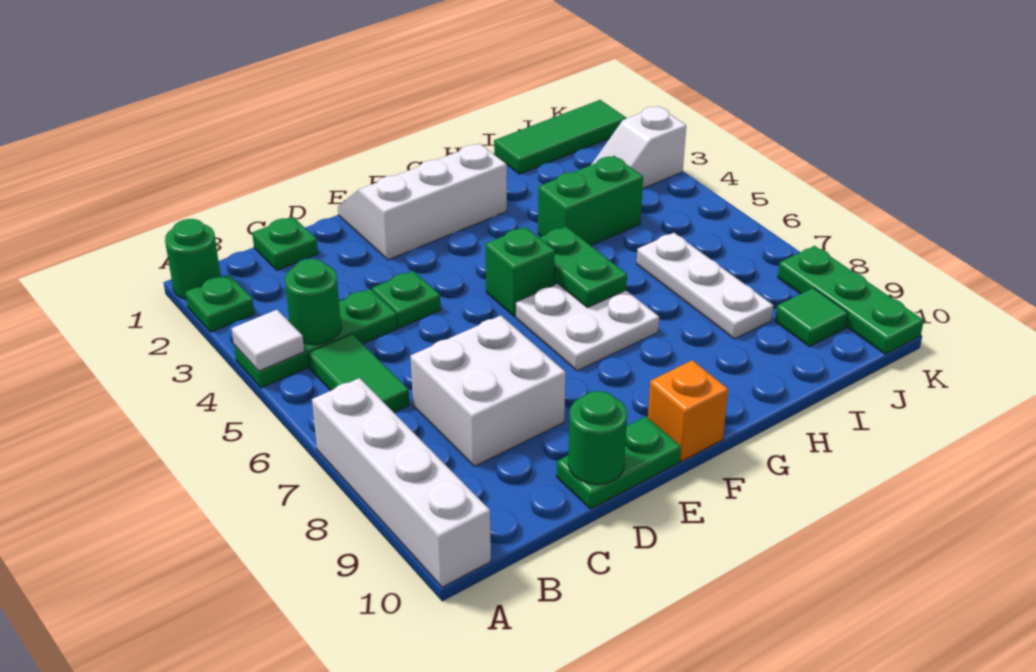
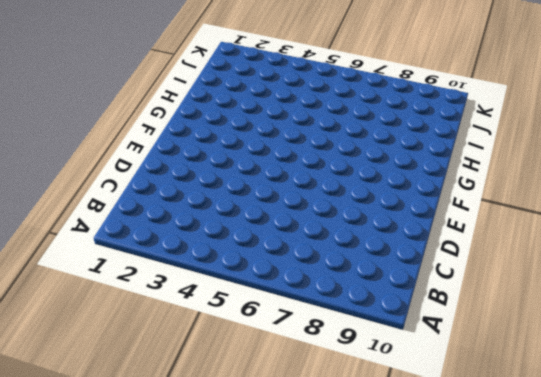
none -> green 1x1 round brick [165,219,221,299]
none -> green 1x1 plate [185,275,254,332]
none -> green 1x3 plate [234,289,397,388]

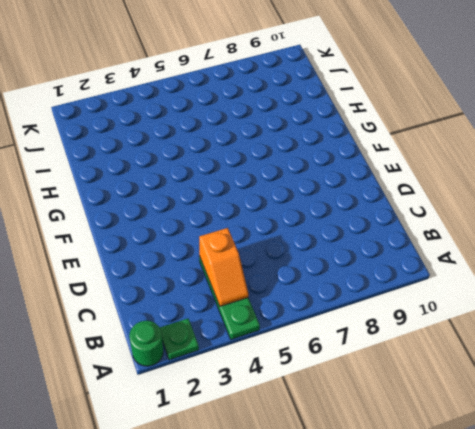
orange 1x2 slope [199,228,249,306] -> green 1x1 round brick [285,259,341,344]
none -> white 1x4 brick [312,378,491,587]
none -> green 1x2 tile [308,334,409,412]
none -> green 1x1 plate [252,217,318,270]

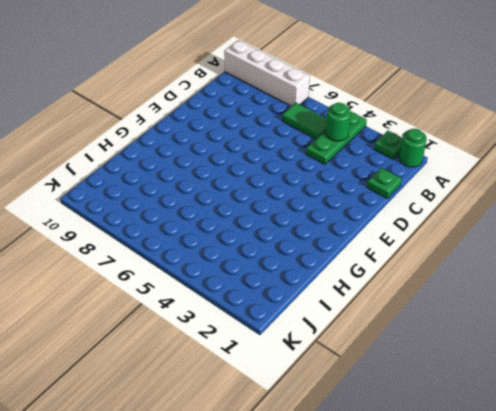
none -> white 2x2 brick [411,316,565,466]
none -> green 1x1 plate [372,271,441,328]
none -> green 1x2 plate [557,416,681,509]

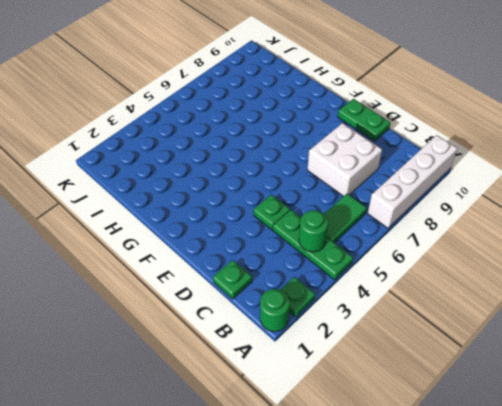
none -> white 2x3 slope [338,144,507,260]
none -> green 1x1 brick [485,227,555,317]
none -> white 2x2 plate [516,284,659,371]

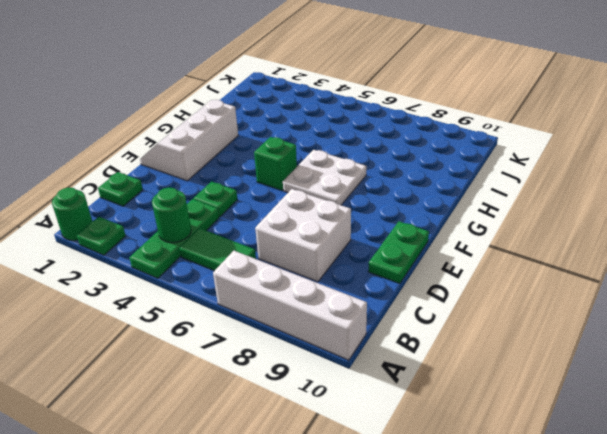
none -> orange 1x1 brick [648,360,728,461]
none -> green 1x2 brick [538,156,643,246]
none -> green 1x3 tile [494,100,626,174]

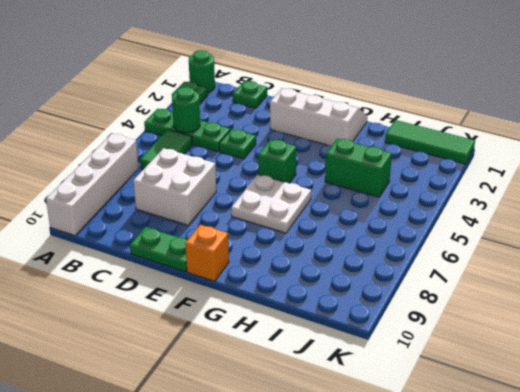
none -> white 1x3 plate [637,233,773,339]
none -> white 1x2 slope [591,107,686,188]
none -> green 1x1 tile [775,288,848,347]

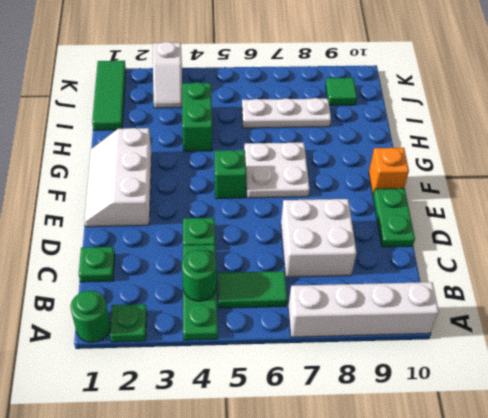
none -> green 1x3 plate [778,246,924,354]
none -> white 1x1 tile [232,310,304,371]
none -> green 1x1 round brick [568,391,627,484]

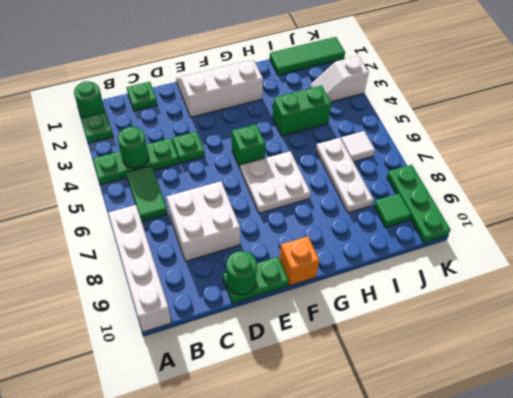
white 1x1 tile [341,131,375,162] -> white 1x1 tile moved to [232,310,304,371]
none -> green 1x2 plate [540,227,627,308]

